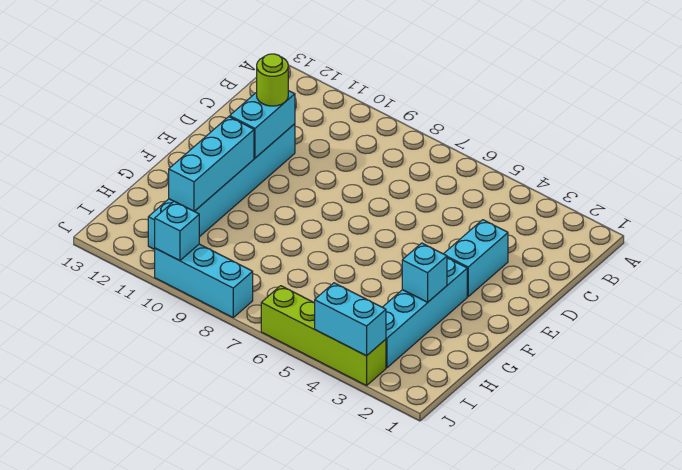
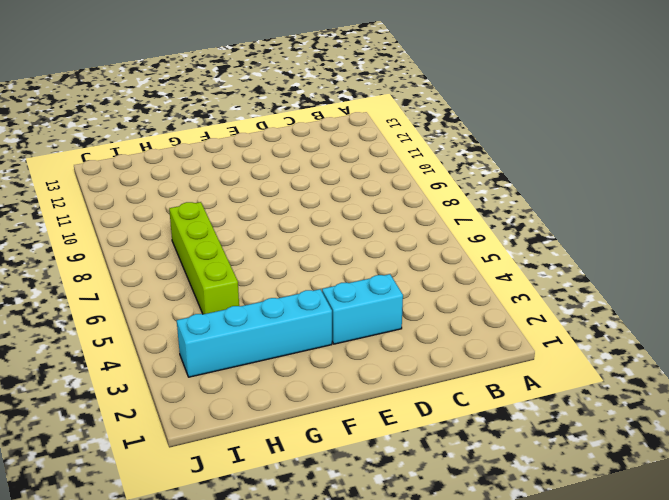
lime 1x4 brick [169,202,239,314] -> lime 1x4 brick moved to [261,286,386,386]
none -> cyan 1x6 brick [148,124,295,250]
none -> cyan 1x3 brick [155,244,253,317]

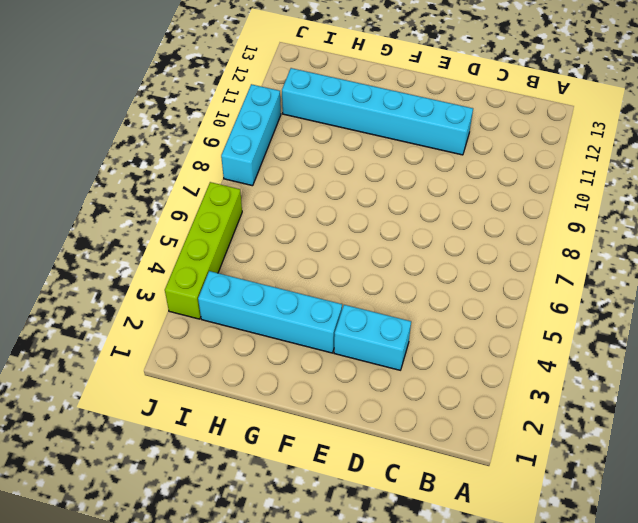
none -> cyan 1x2 brick [230,91,295,158]
none -> cyan 1x3 brick [169,117,254,211]

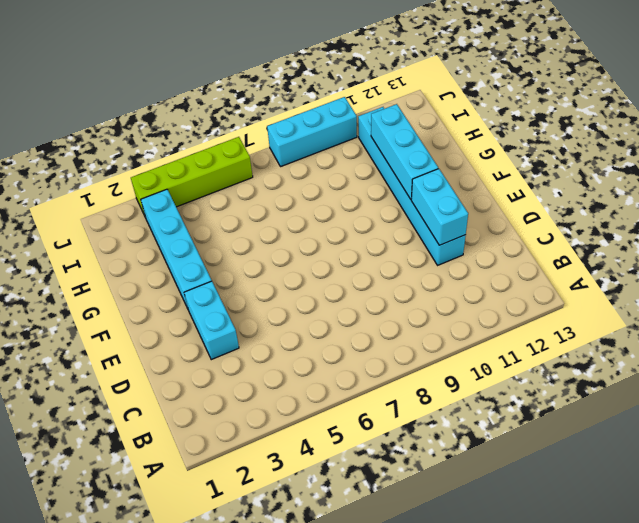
none -> cyan 1x1 brick [402,243,447,302]
none -> cyan 1x2 brick [315,283,386,356]

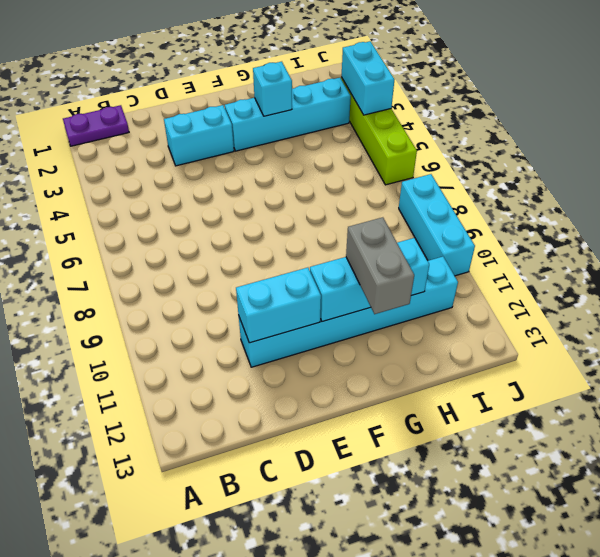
purple 1x2 plate [63,105,129,146] -> none
grey 1x2 brick [346,217,414,314] -> none
none -> cyan 1x1 brick [155,201,199,261]
none -> lime 1x1 round brick [257,54,288,106]

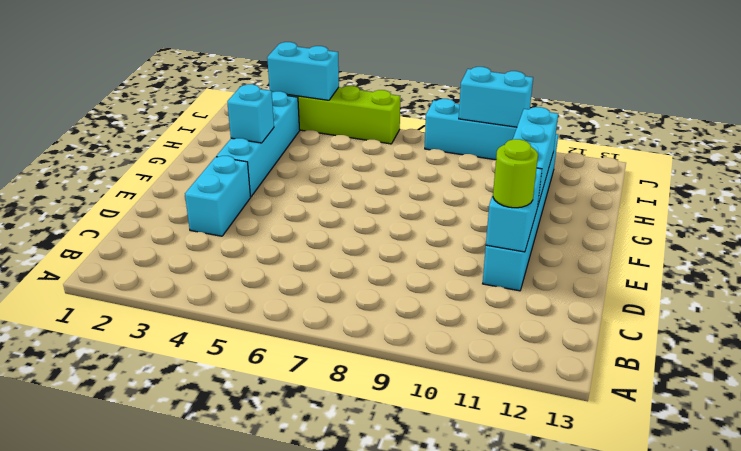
cyan 1x2 brick [459,67,533,127] -> cyan 1x1 brick [155,201,199,261]

